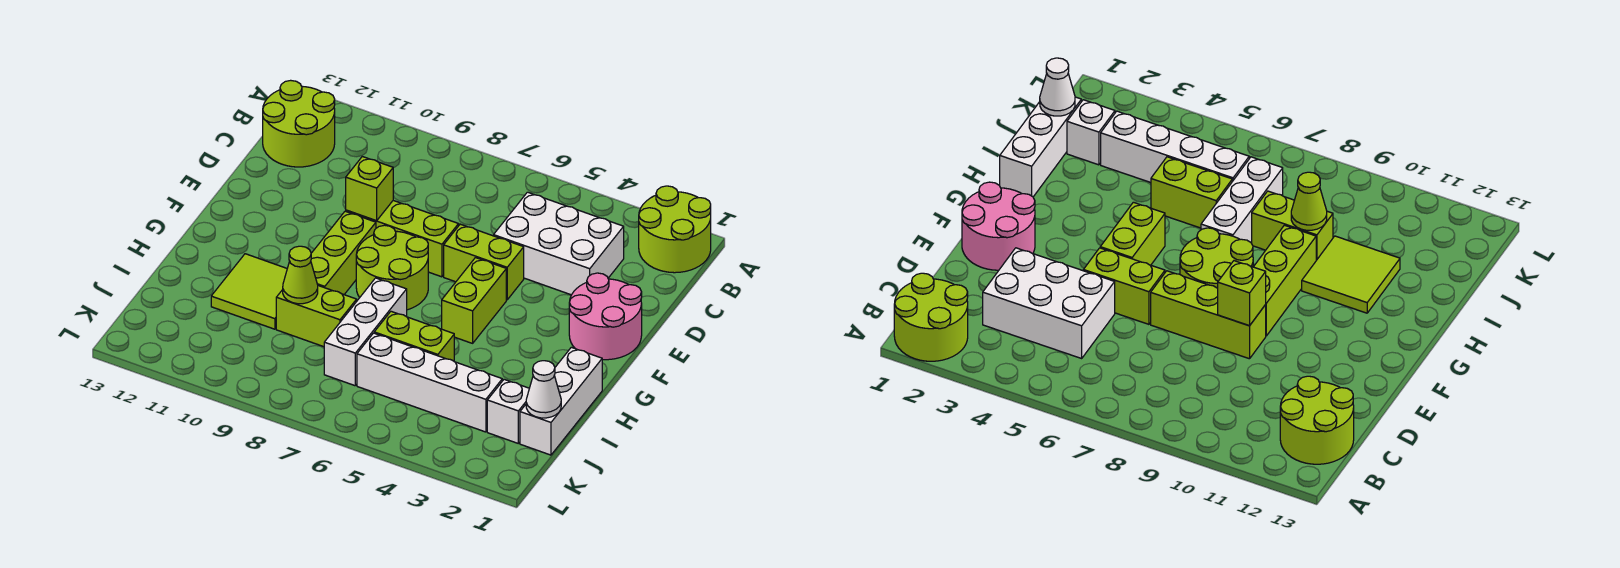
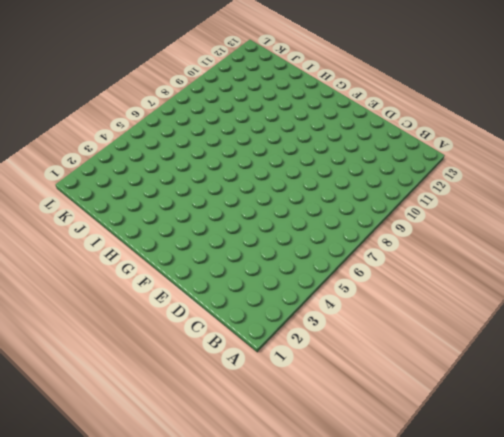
none -> lime 2x2 round brick [639,186,711,273]
none -> lime 2x2 round brick [263,80,335,167]
none -> white 2x3 brick [494,192,624,295]

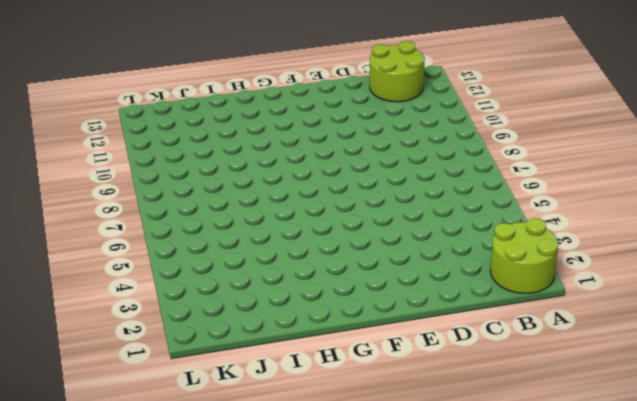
none -> white 2x3 brick [494,192,624,295]
none -> pink 2x2 round brick [569,273,642,360]
none -> lime 1x2 brick [444,224,524,300]

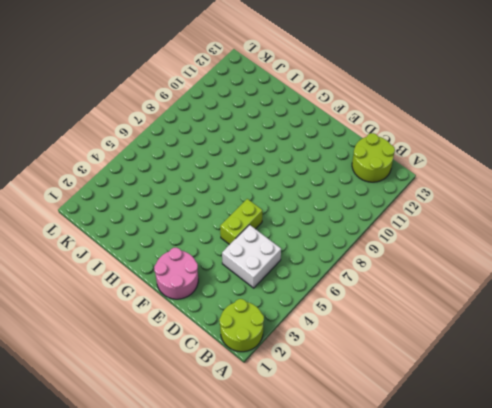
white 2x2 brick [222,225,281,288] -> white 2x3 brick [494,192,624,295]
none -> lime 1x3 brick [346,201,459,277]
none -> lime 1x2 brick [442,258,506,343]
none -> lime 2x2 round brick [356,225,428,310]

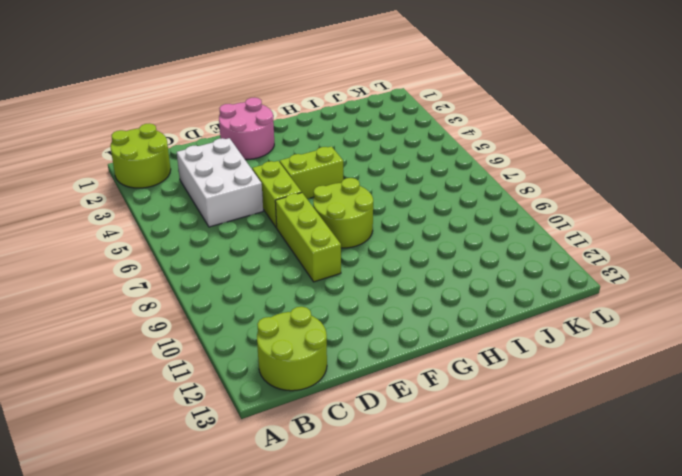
none -> lime 1x3 brick [311,211,376,294]
none -> white 1x3 brick [520,347,602,455]
none -> white 1x3 brick [324,278,407,386]

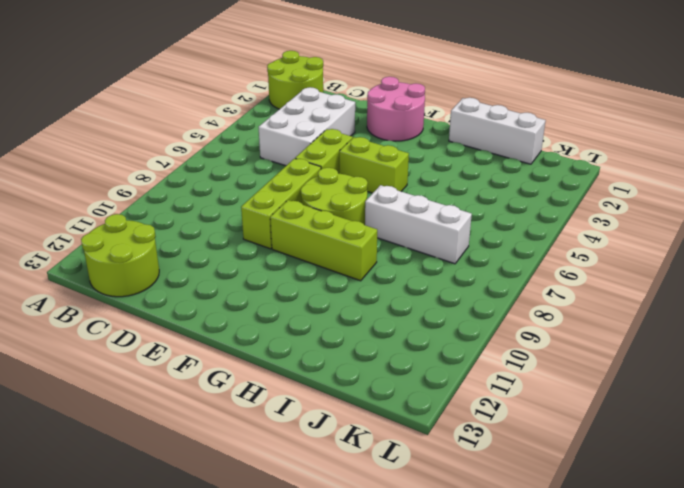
none -> lime 2x2 tile [211,254,287,329]
none -> lime 1x2 brick [374,311,454,361]
none -> lime 1x2 brick [276,286,357,347]

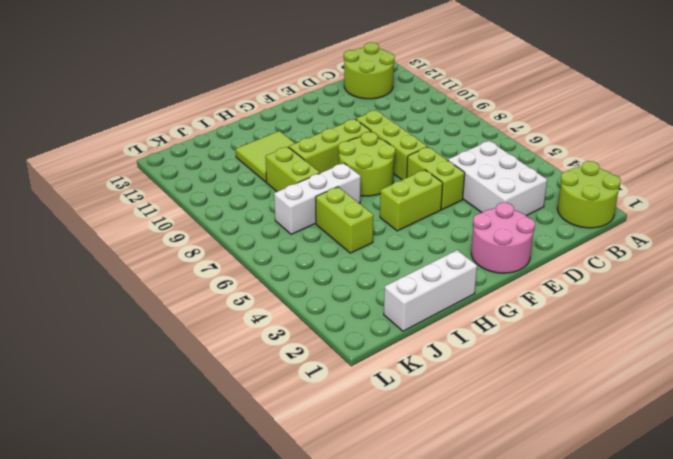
none -> white 1x1 brick [487,379,529,443]
none -> white 1x4 brick [357,333,502,432]
none -> lime 1x1 brick [346,157,393,221]

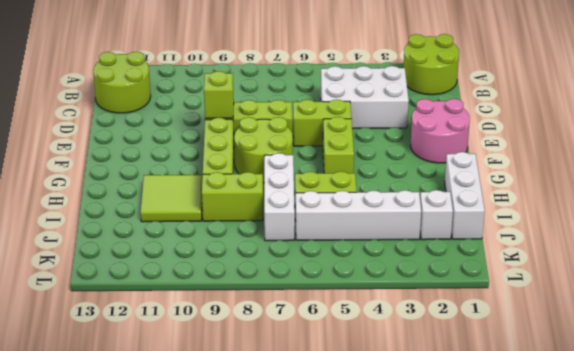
none -> lime 1x1 cone [283,246,318,304]
none -> white 1x1 cone [526,361,561,418]

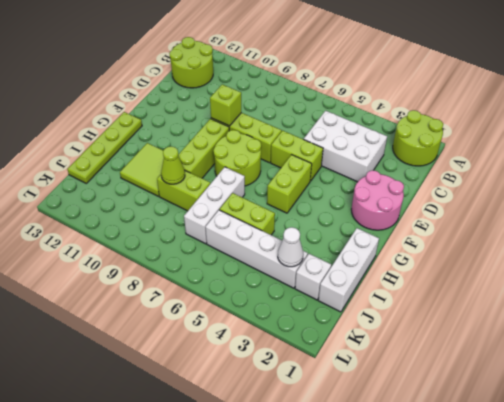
lime 1x4 plate [67,112,142,183] -> none
white 1x1 cone [278,227,303,267] -> white 1x1 cone moved to [526,361,561,418]

